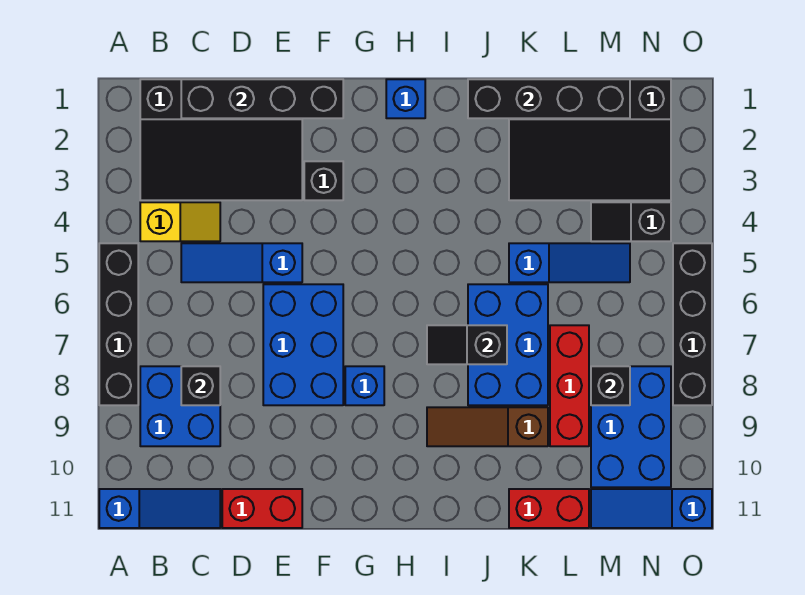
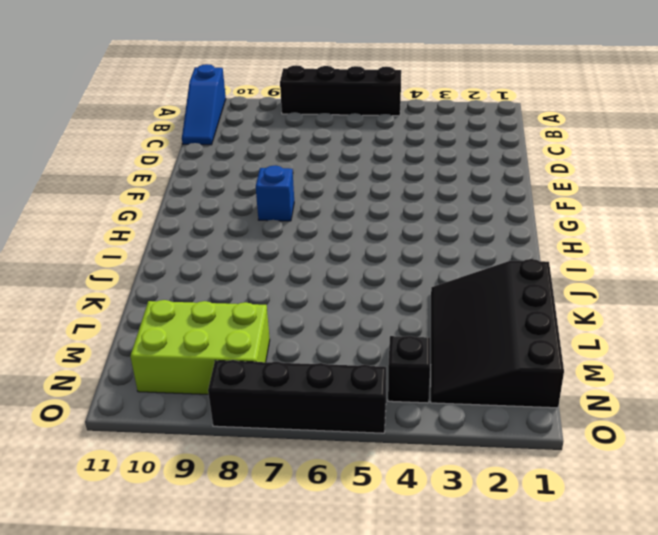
lime 2x3 brick [130,300,270,394] -> blue 2x3 brick [591,366,671,487]
none -> black 3x4 slope [140,79,302,200]
none -> yellow 1x2 slope [140,202,220,241]
none -> blue 2x2 brick [140,366,220,446]

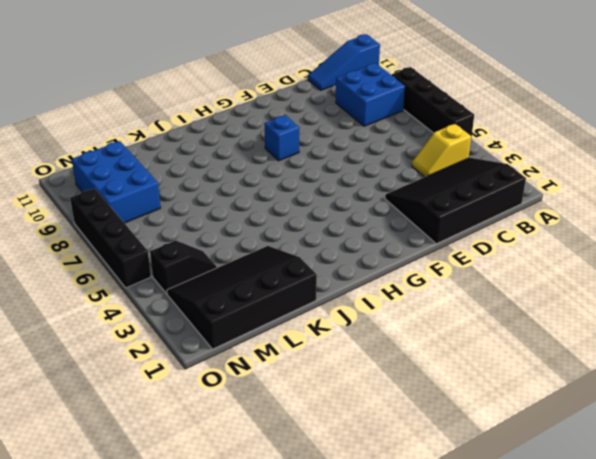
none -> blue 1x3 slope [181,243,302,282]
none -> red 1x2 brick [222,489,302,528]
none -> blue 2x3 brick [263,284,343,405]

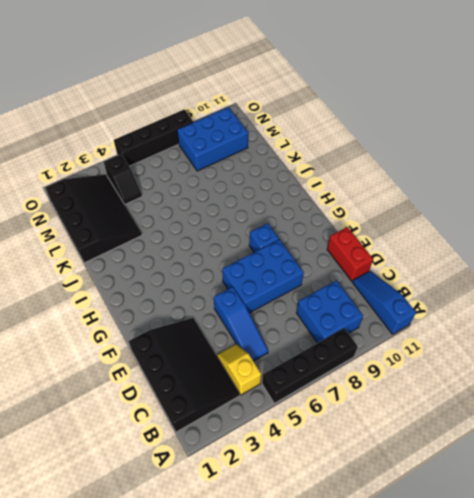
none -> black 1x1 brick [304,161,343,200]
none -> blue 1x1 brick [386,79,425,118]
none -> brown 1x3 slope [427,407,548,446]

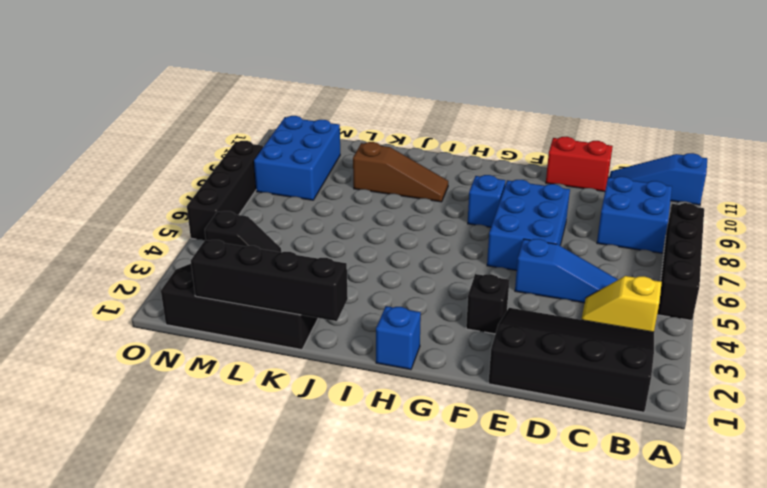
none -> blue 2x3 brick [468,284,548,405]
none -> blue 1x3 slope [509,243,630,282]
none -> red 1x2 brick [509,489,589,528]

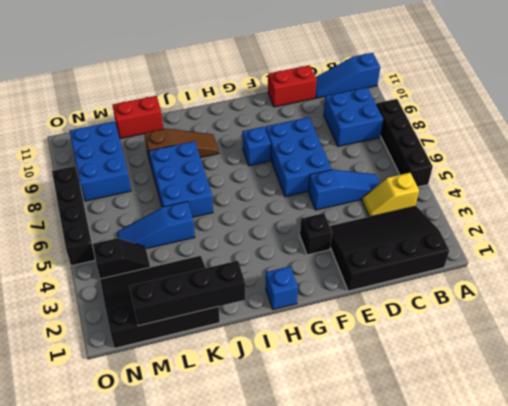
none -> red 1x3 brick [550,325,589,446]
none -> blue 1x3 slope [591,489,712,528]
none -> black 1x4 brick [181,79,343,118]

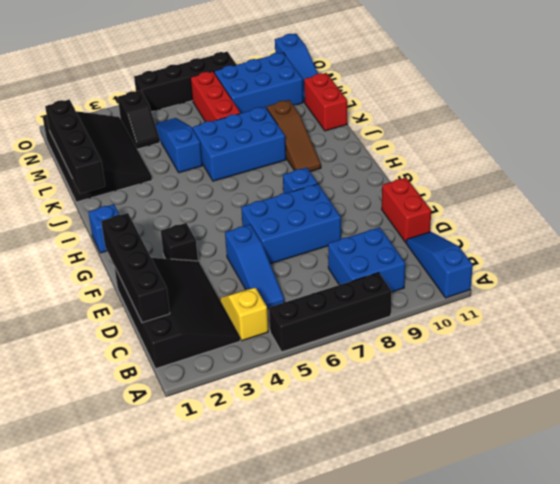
red 1x3 brick [190,71,240,122] -> red 1x3 brick turned to [550,325,589,446]
none -> black 1x1 brick [181,366,220,405]
none -> black 1x2 slope [427,325,507,364]
none -> black 1x1 brick [591,366,630,405]

